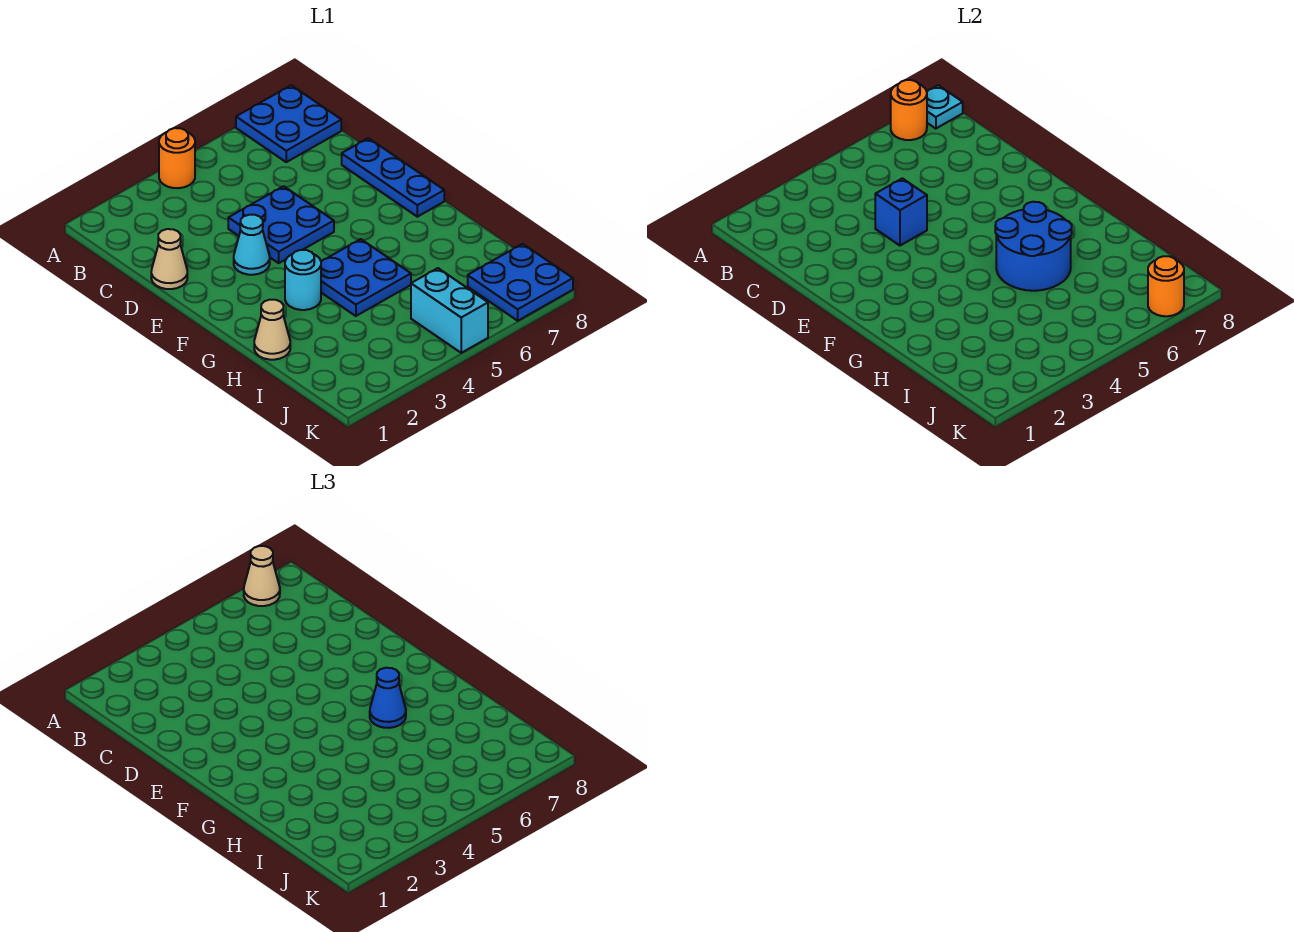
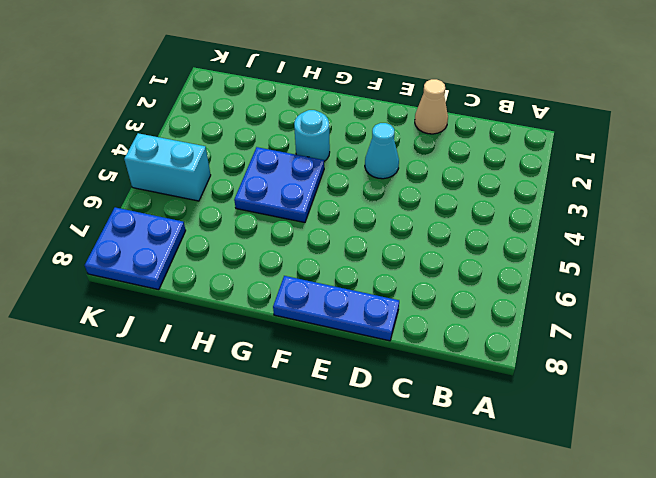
none -> orange 1x1 round brick [159,128,195,188]
none -> blue 2x2 plate [236,85,341,162]
none -> blue 2x2 plate [228,186,334,263]

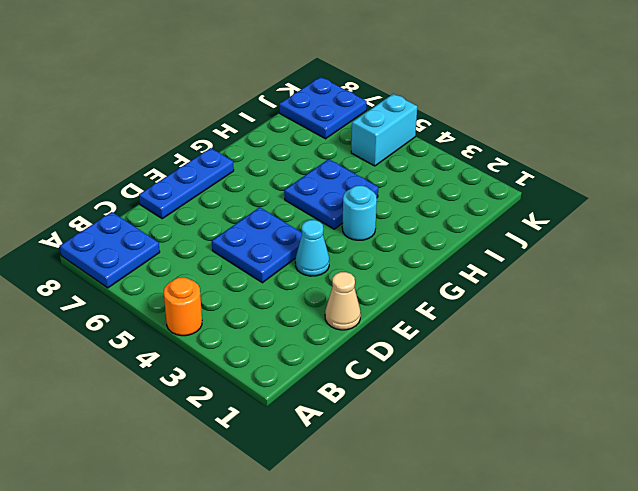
none -> tan 1x1 cone [254,300,290,360]
none -> orange 1x1 round brick [891,80,927,140]
none -> cyan 1x1 plate [927,85,963,129]

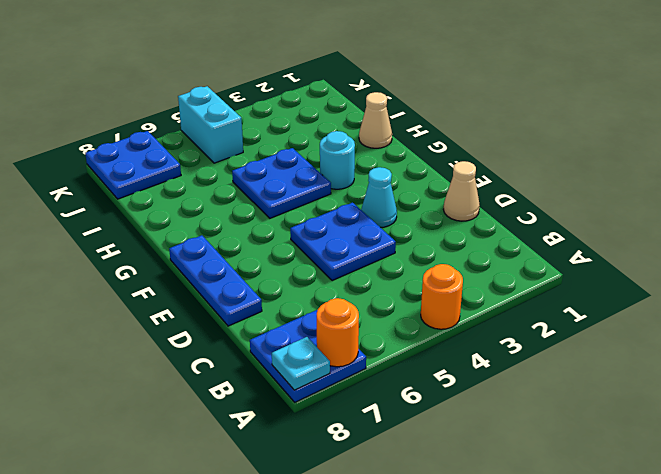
none -> blue 1x1 brick [875,178,927,246]
none -> blue 2x2 round brick [995,202,1072,291]
none -> orange 1x1 round brick [1148,256,1184,316]

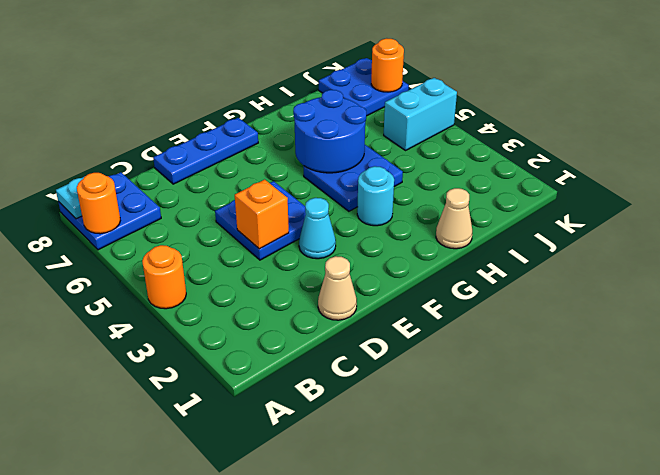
orange 1x1 brick [235,180,289,249] -> blue 1x1 brick [875,178,927,246]
none -> tan 1x1 cone [244,546,280,606]
none -> blue 1x1 cone [370,668,406,728]

